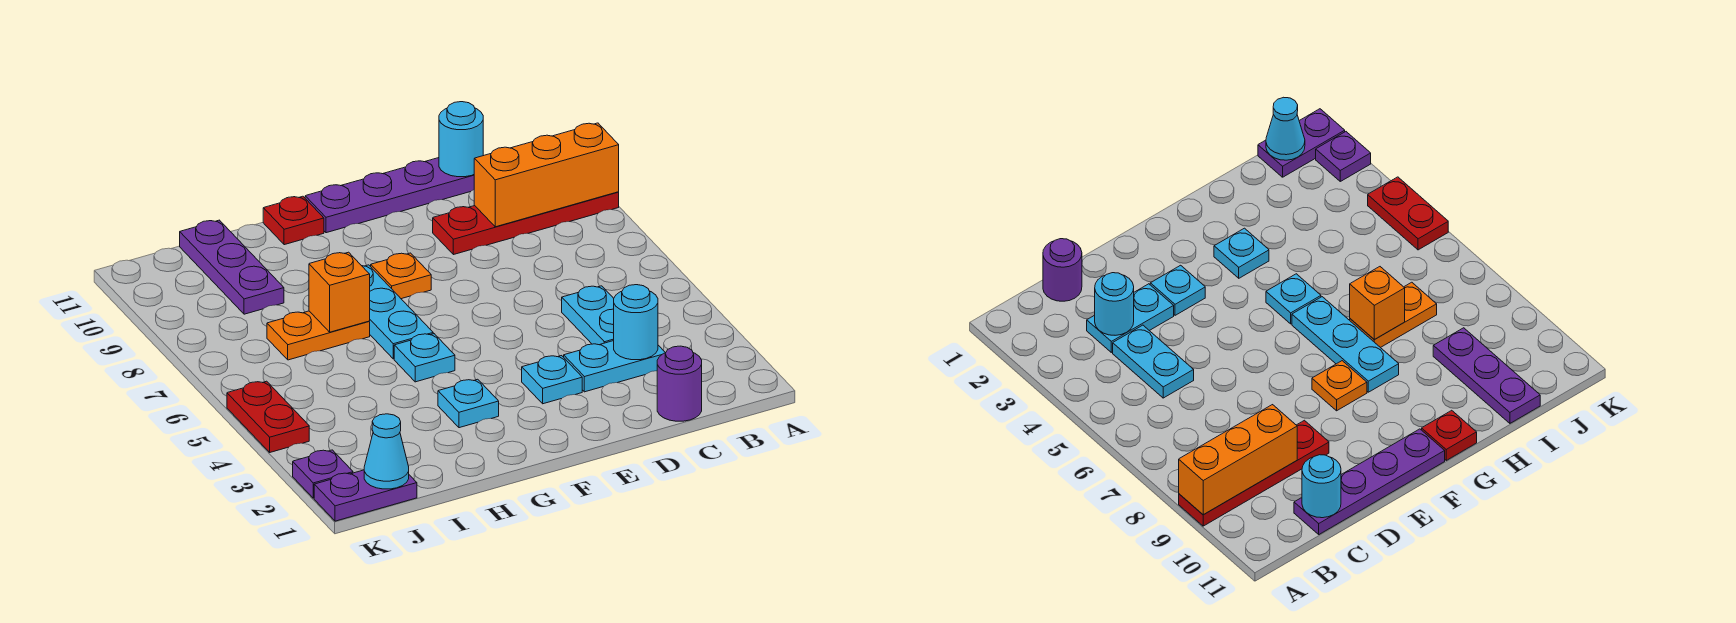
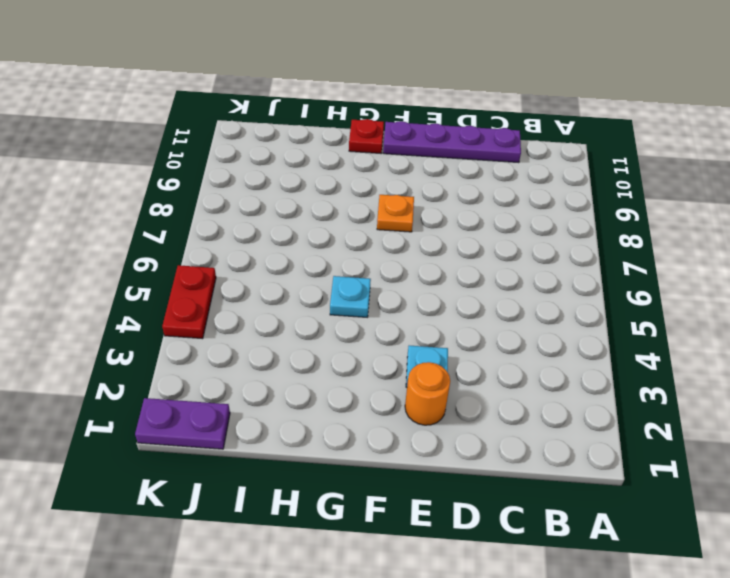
orange 1x1 round brick [405,362,450,425] -> none
none -> red 1x4 plate [433,192,619,255]
none -> purple 1x1 round brick [657,346,702,421]
none -> cyan 1x2 plate [564,341,665,392]

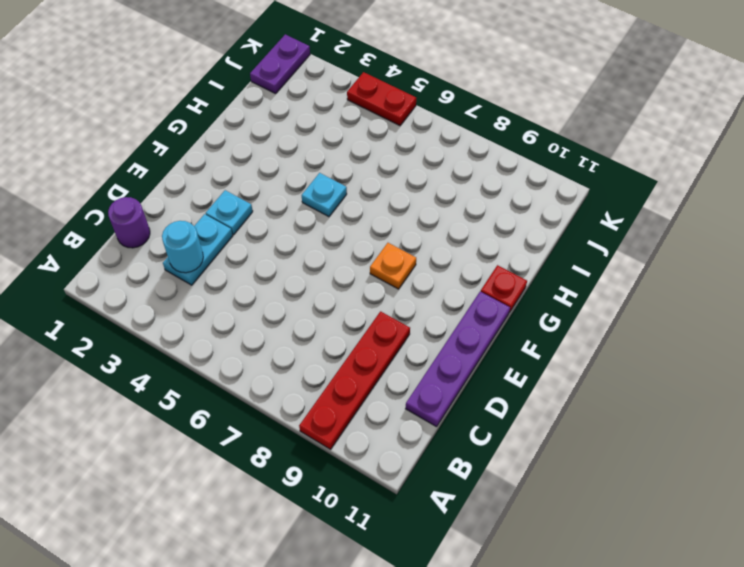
none -> cyan 1x2 plate [562,286,614,345]
none -> cyan 1x1 plate [438,379,499,428]
none -> cyan 1x3 plate [362,265,433,359]

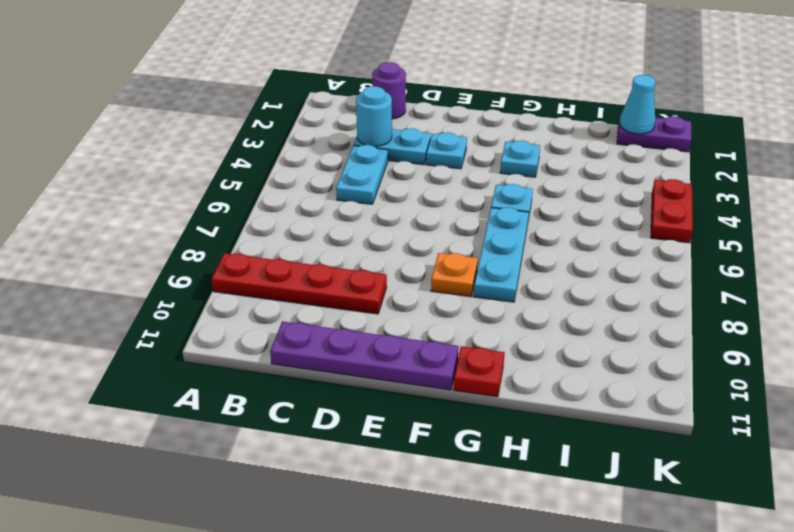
none -> orange 1x2 plate [267,311,370,360]
none -> purple 1x3 plate [180,220,284,314]
none -> purple 1x1 plate [293,450,353,498]

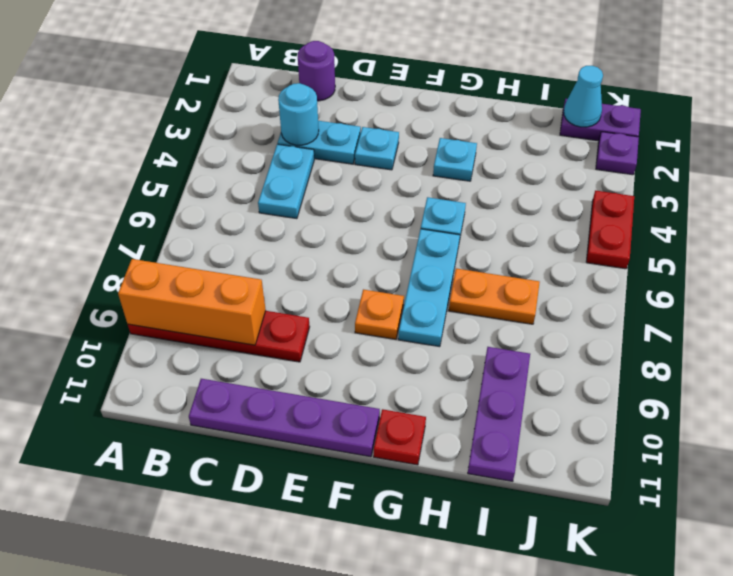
none -> cyan 1x1 round brick [439,102,483,177]
none -> orange 1x1 brick [309,252,370,332]

